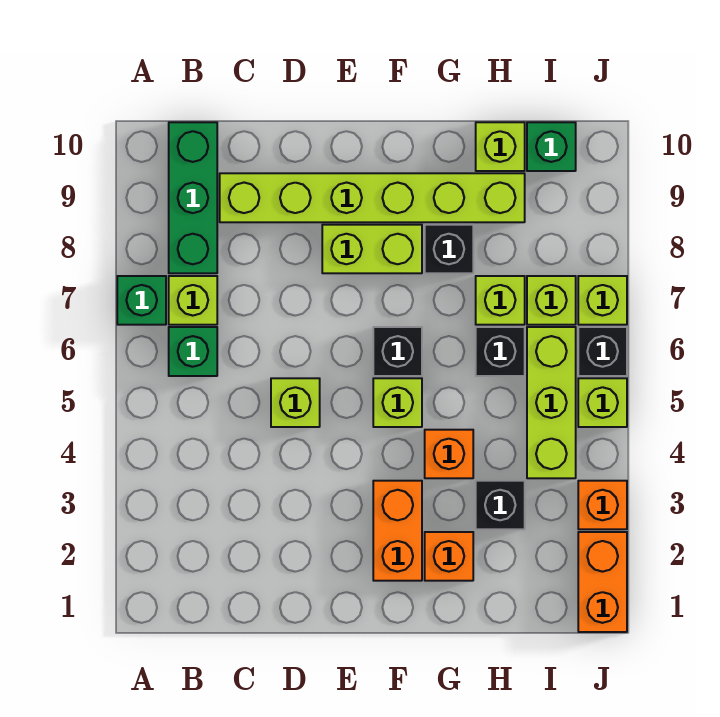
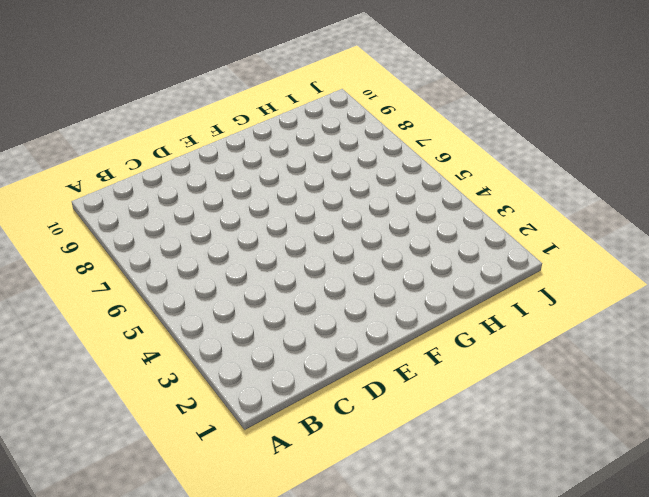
none -> green 1x1 brick [117,276,166,325]
none -> green 1x1 brick [169,327,217,376]
none -> lime 1x1 brick [169,276,217,325]

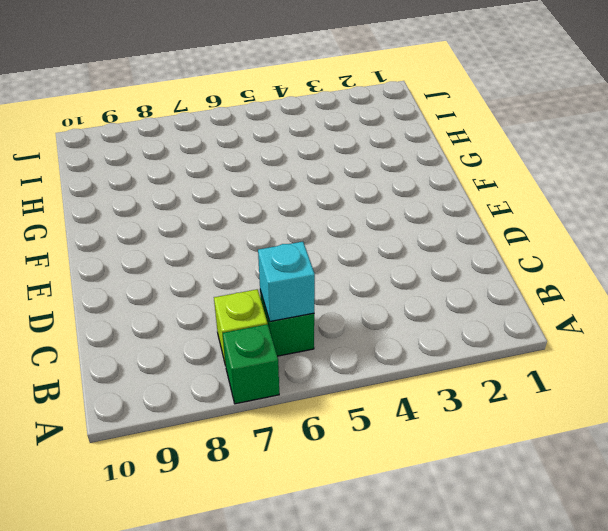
cyan 1x1 brick [258,242,315,321] -> none
none -> green 1x3 brick [169,122,217,273]
none -> lime 1x6 brick [220,173,525,222]
none -> lime 1x1 brick [271,378,320,427]

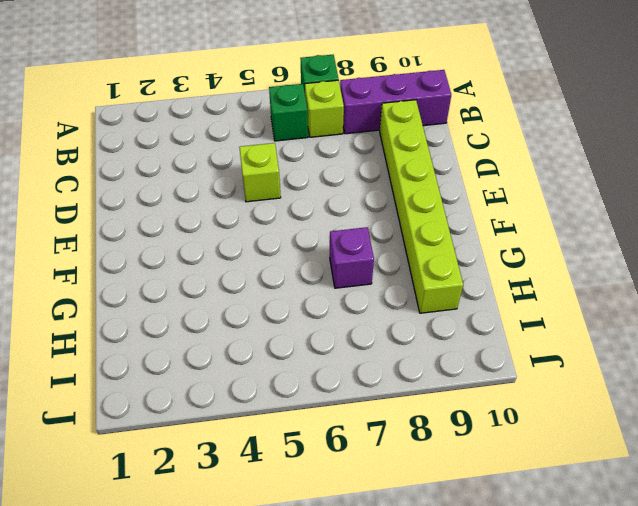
purple 1x3 brick [340,70,451,134] -> green 1x3 brick [169,122,217,273]
purple 1x1 brick [330,227,374,288] -> none
none -> lime 1x2 brick [322,225,422,273]
none -> orange 1x2 brick [373,481,422,581]
none -> lime 1x1 brick [373,378,422,427]

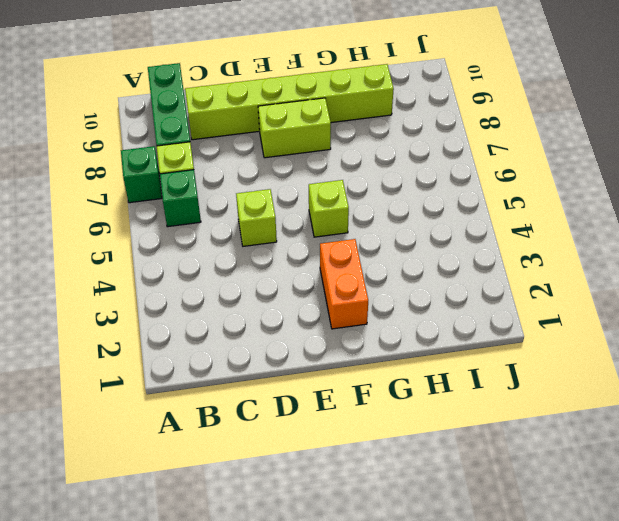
none -> black 1x1 brick [373,327,422,376]
none -> orange 1x1 brick [425,532,473,581]
none -> orange 1x1 brick [425,430,473,478]

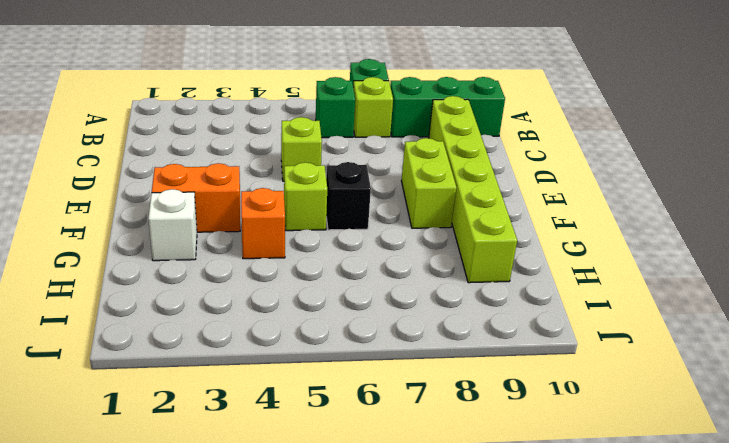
white 1x1 brick [148,189,197,261] -> orange 1x1 brick [425,532,473,581]
none -> black 1x1 brick [425,225,473,273]
none -> black 1x1 brick [476,481,525,529]
none -> black 1x1 brick [476,327,525,376]

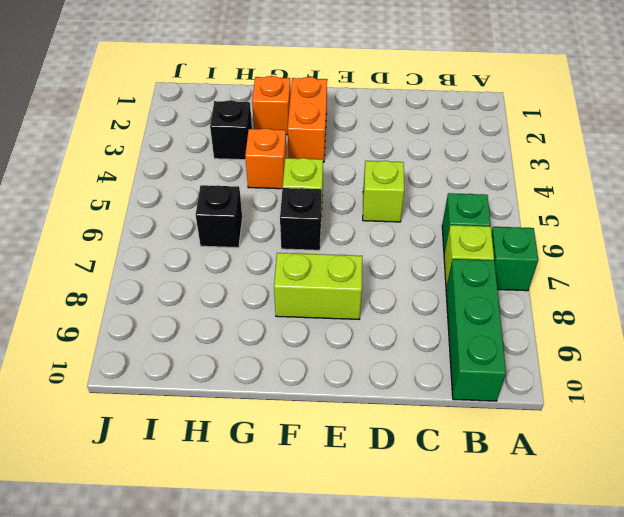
none -> lime 1x6 brick [220,173,525,222]
none -> black 1x1 brick [425,225,473,273]
none -> lime 1x1 brick [476,276,525,325]

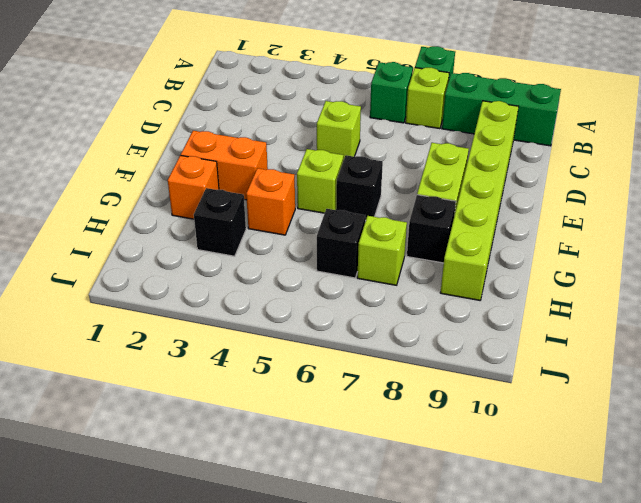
none -> lime 1x1 brick [476,122,525,171]
none -> lime 1x3 brick [527,327,576,478]
none -> lime 1x1 brick [527,276,576,325]

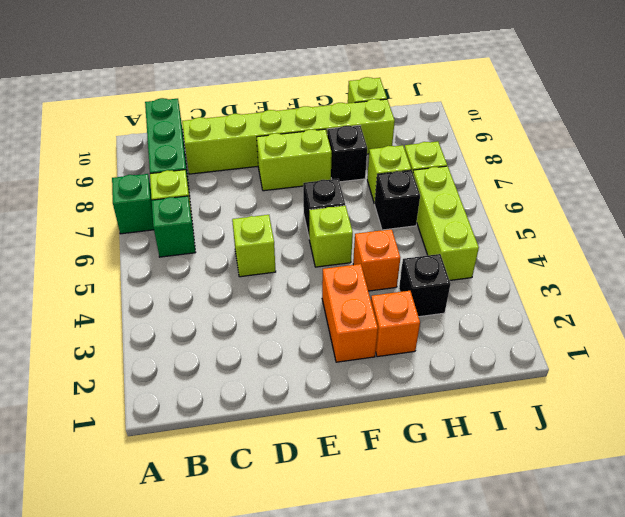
none -> green 1x1 brick [527,122,576,171]
none -> orange 1x2 brick [578,532,627,632]
none -> orange 1x1 brick [578,481,627,529]

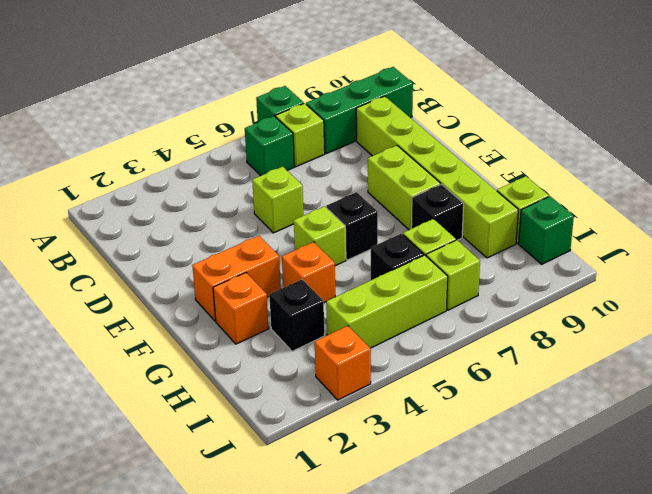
none -> orange 1x2 brick [578,532,627,632]
none -> lime 1x1 brick [578,378,627,427]
none -> black 1x1 brick [578,327,627,376]

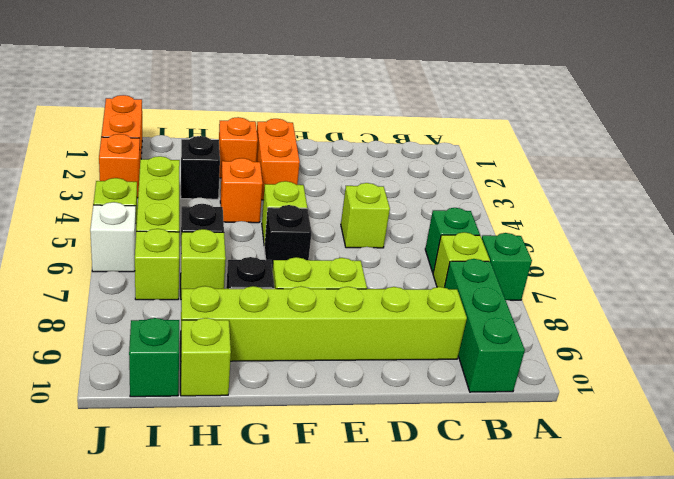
white 1x1 brick [90,202,136,272] -> black 1x1 brick [578,327,627,376]
none -> lime 1x1 brick [578,276,627,325]

